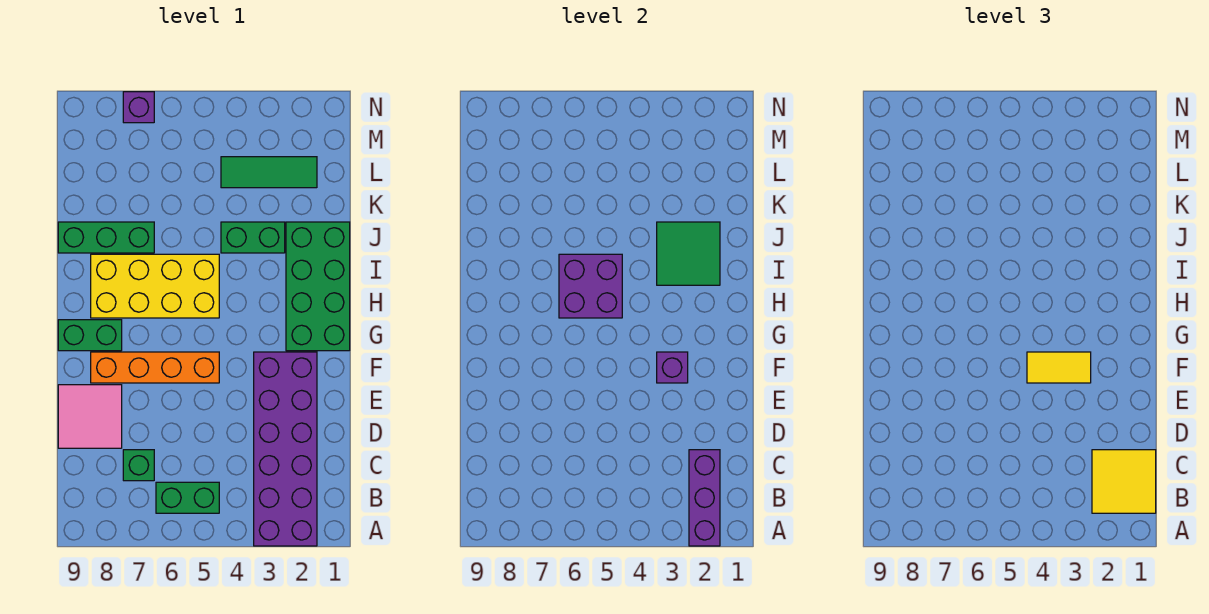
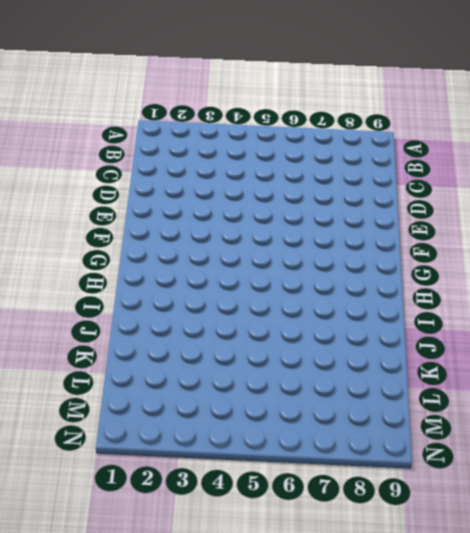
none -> purple 2x6 brick [254,352,317,546]
none -> green 1x2 brick [156,482,219,513]
none -> green 1x1 brick [123,450,154,481]

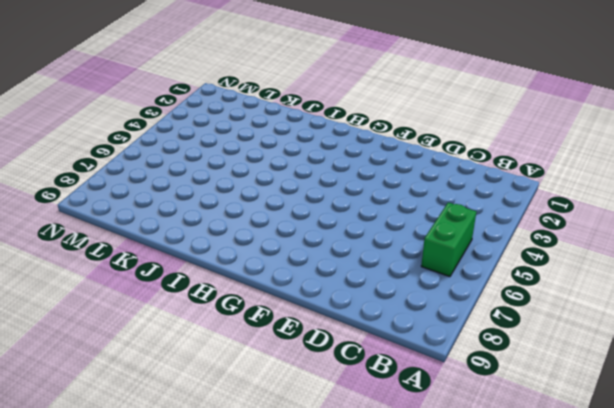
none -> purple 2x6 brick [254,352,317,546]
none -> green 1x1 brick [123,450,154,481]
none -> pink 2x2 tile [58,385,122,448]

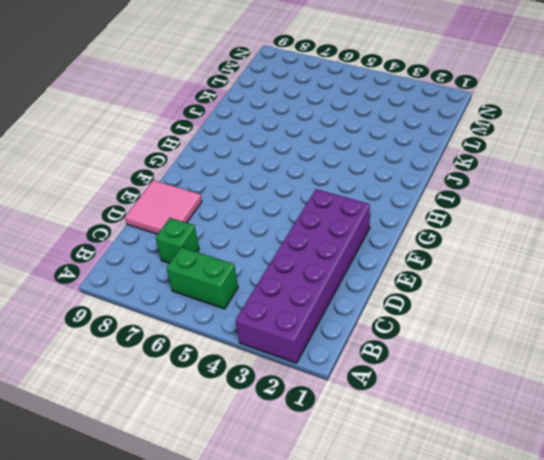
none -> orange 1x4 brick [91,352,219,383]
none -> green 2x4 brick [286,222,350,351]
none -> green 1x2 brick [58,320,122,351]

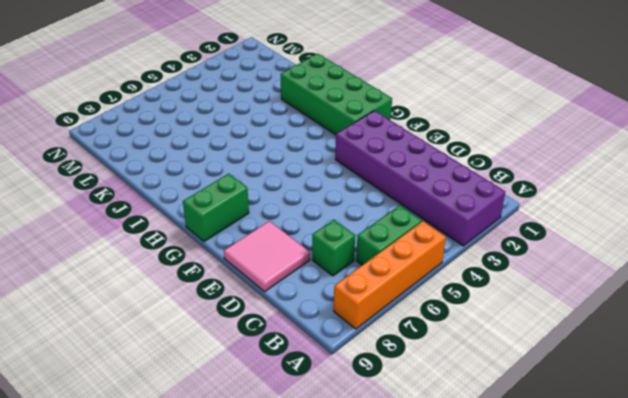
orange 1x4 brick [334,221,446,329] -> orange 1x4 brick moved to [91,352,219,383]
none -> yellow 2x4 brick [91,254,219,318]
none -> green 1x2 brick [221,222,285,253]
none -> green 1x3 brick [58,222,154,253]

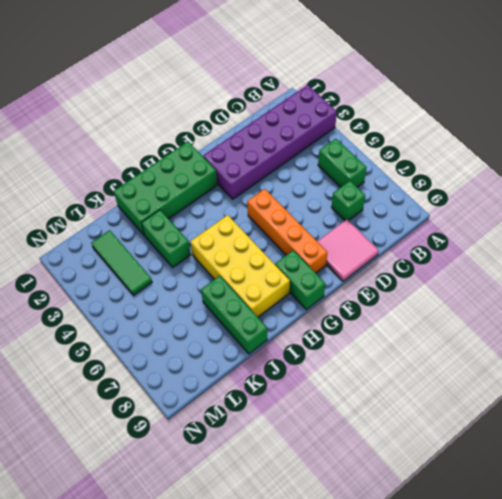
none -> purple 1x1 brick [123,92,154,123]
none -> purple 1x3 brick [689,450,720,546]
none -> purple 1x1 brick [657,352,688,383]

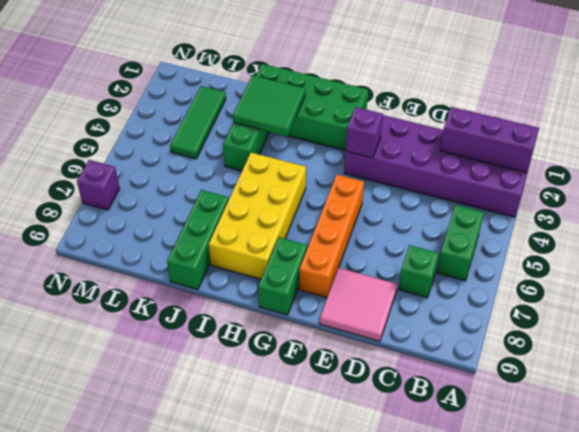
none -> purple 2x2 brick [559,254,622,318]
none -> yellow 2x2 tile [1092,450,1156,513]
none -> yellow 1x2 tile [1027,352,1091,383]

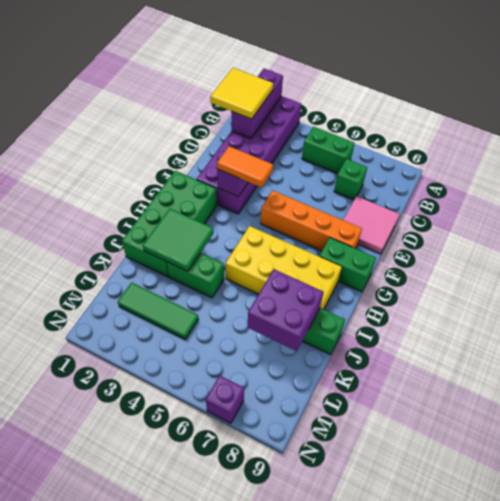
orange 1x2 tile [217,146,273,187] -> yellow 1x2 tile [1027,352,1091,383]
purple 2x2 brick [248,269,323,351] -> purple 2x2 brick moved to [559,254,622,318]

